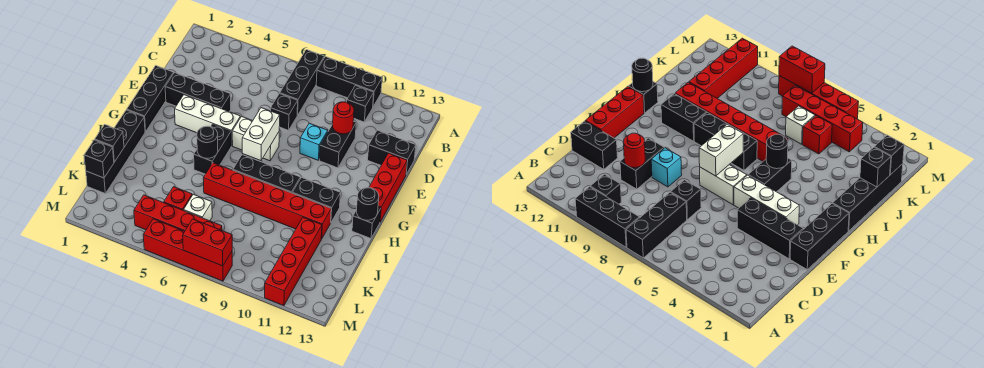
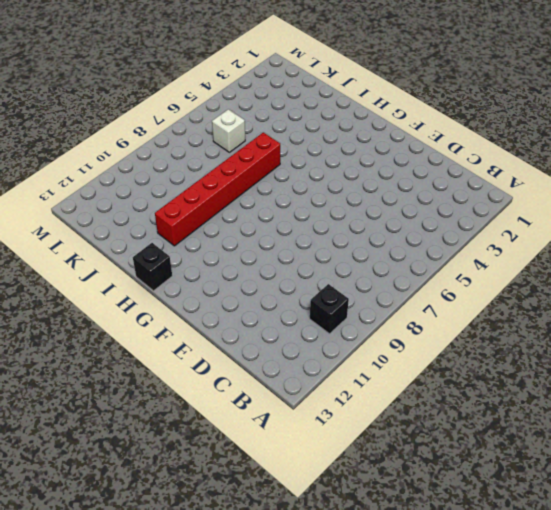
none -> black 1x3 brick [280,50,324,115]
none -> black 1x3 brick [316,57,382,106]
none -> black 1x1 brick [271,93,298,130]
none -> black 1x2 brick [319,121,356,168]

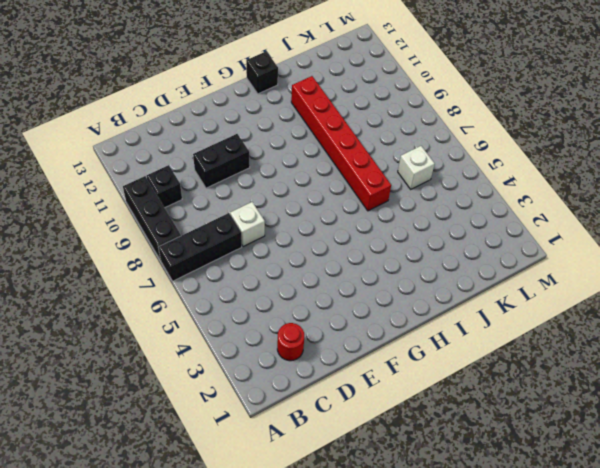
red 1x1 round brick [277,323,304,361] -> red 1x1 round brick moved to [333,102,354,134]
white 1x1 brick [230,202,265,247] -> black 1x1 brick [271,93,298,130]
none -> black 1x2 brick [368,130,416,174]
none -> black 1x3 brick [127,66,174,132]
none -> black 1x3 brick [165,73,231,112]
none -> cyan 1x1 brick [300,123,328,160]

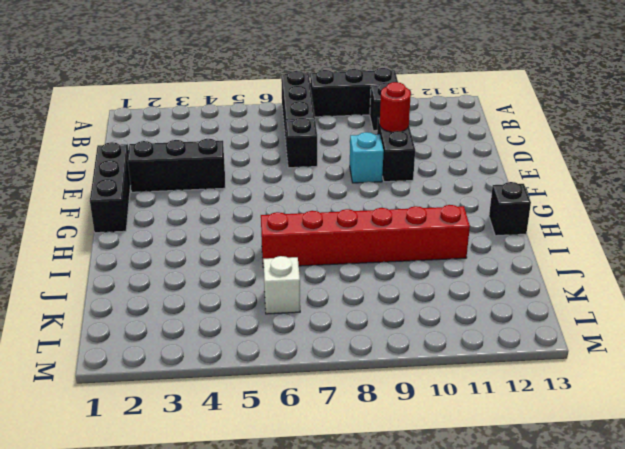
none -> black 1x2 brick [368,130,416,174]
none -> red 1x3 brick [369,153,407,222]
none -> white 1x3 brick [175,95,240,146]
none -> white 1x2 brick [232,116,279,161]

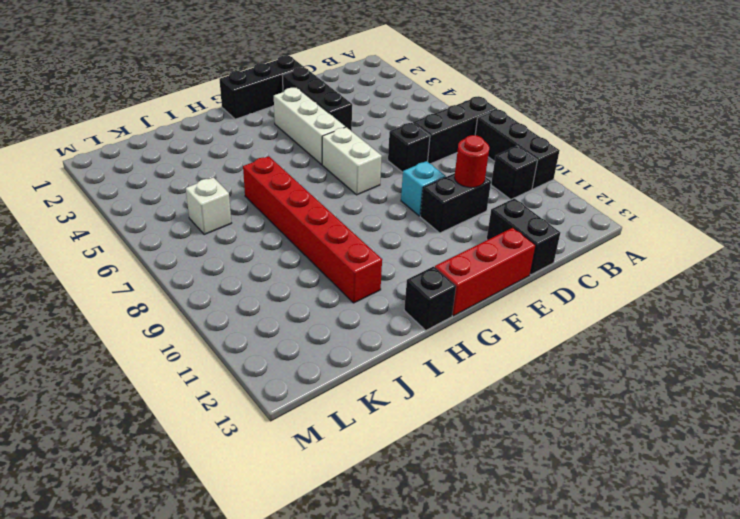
none -> black 1x2 brick [194,124,231,174]
none -> black 1x4 brick [86,110,145,193]
none -> black 1x3 brick [233,155,300,193]
none -> black 1x2 brick [293,177,340,222]

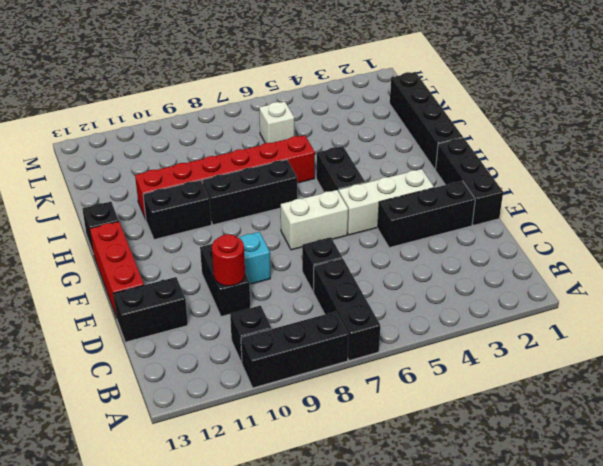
none -> red 1x4 brick [265,218,322,306]
none -> red 1x1 brick [164,187,192,210]
none -> red 1x4 brick [134,195,222,231]
none -> red 1x4 brick [143,219,232,281]

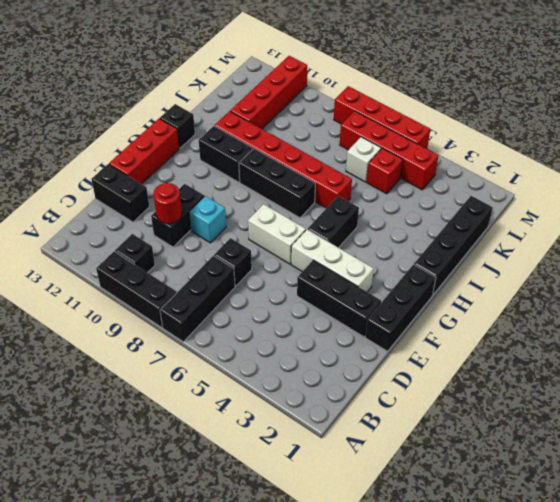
none -> white 1x2 brick [242,108,280,161]
none -> black 1x1 round brick [197,126,218,158]
none -> black 1x1 round brick [356,188,379,220]
none -> black 1x1 brick [95,124,124,162]

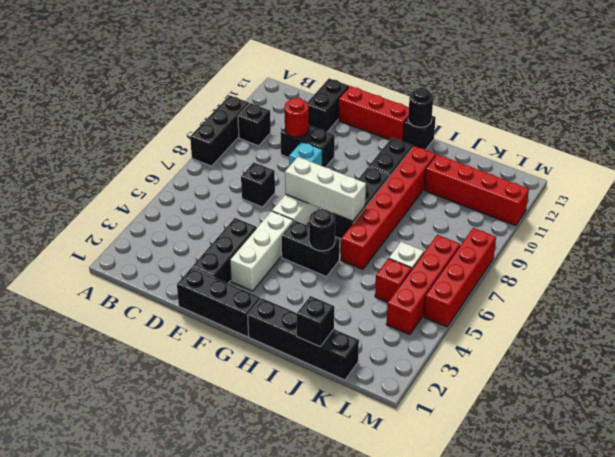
white 1x3 brick [285,157,366,221] -> white 1x2 brick [242,108,280,161]
none -> black 1x3 brick [280,50,324,115]
none -> black 1x1 brick [84,140,114,178]
none -> red 1x2 brick [183,219,232,266]

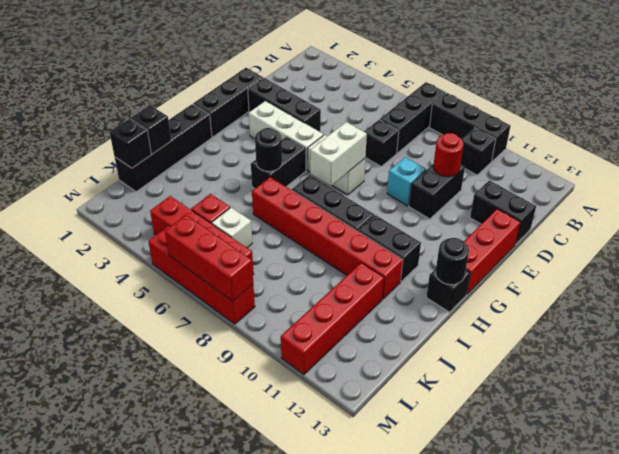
red 1x3 brick [165,215,253,301] -> red 1x2 brick [183,219,232,266]

